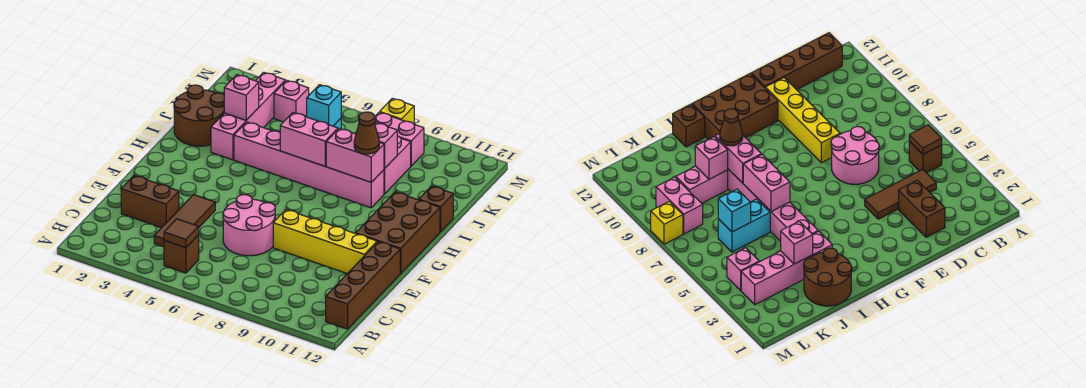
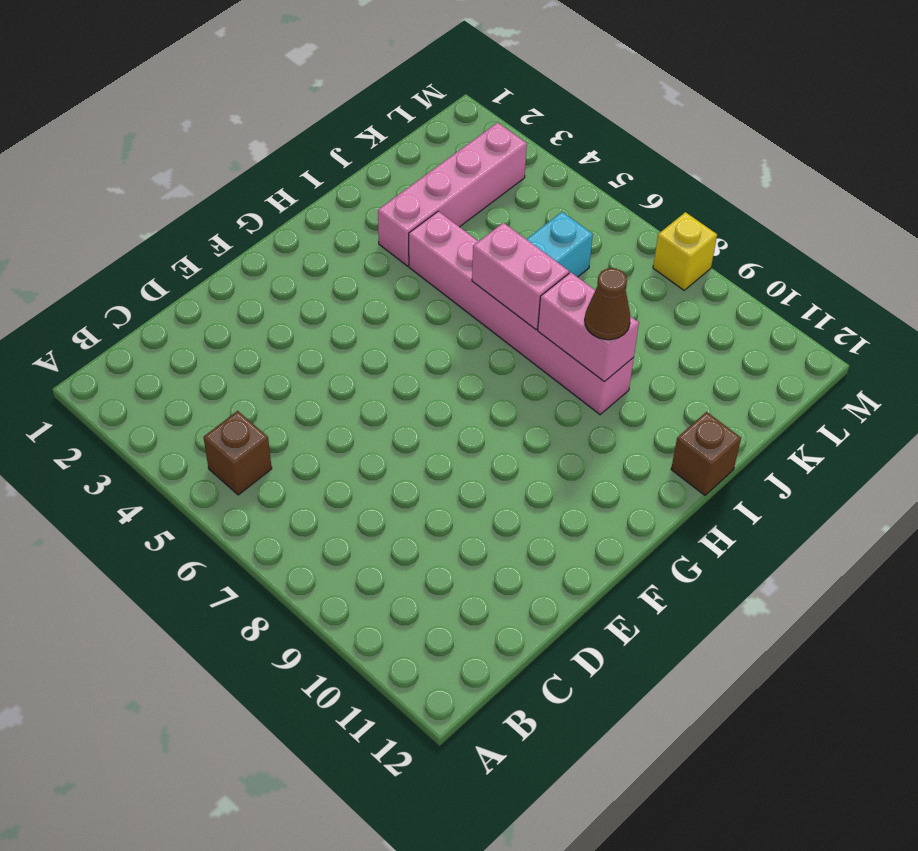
none -> brown 1x4 brick [326,242,400,329]
none -> brown 1x3 tile [154,195,215,247]
none -> brown 1x2 brick [121,176,179,228]

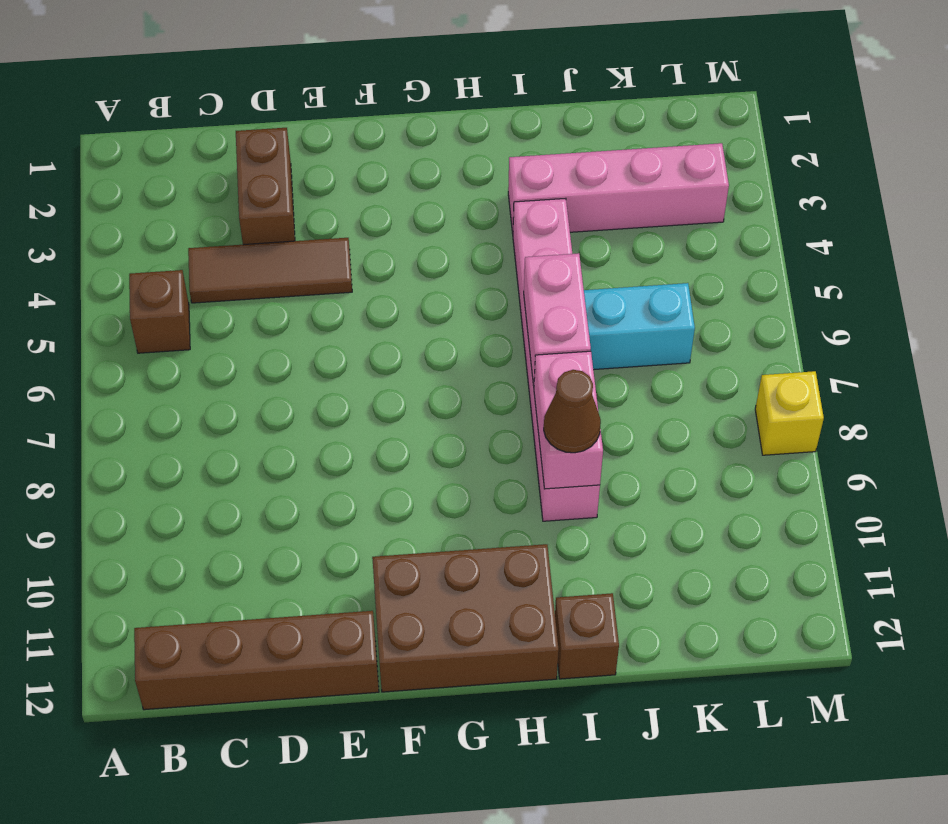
none -> pink 2x2 round brick [223,195,275,256]
none -> yellow 1x4 brick [273,210,377,274]
none -> brown 2x2 round brick [174,85,224,146]

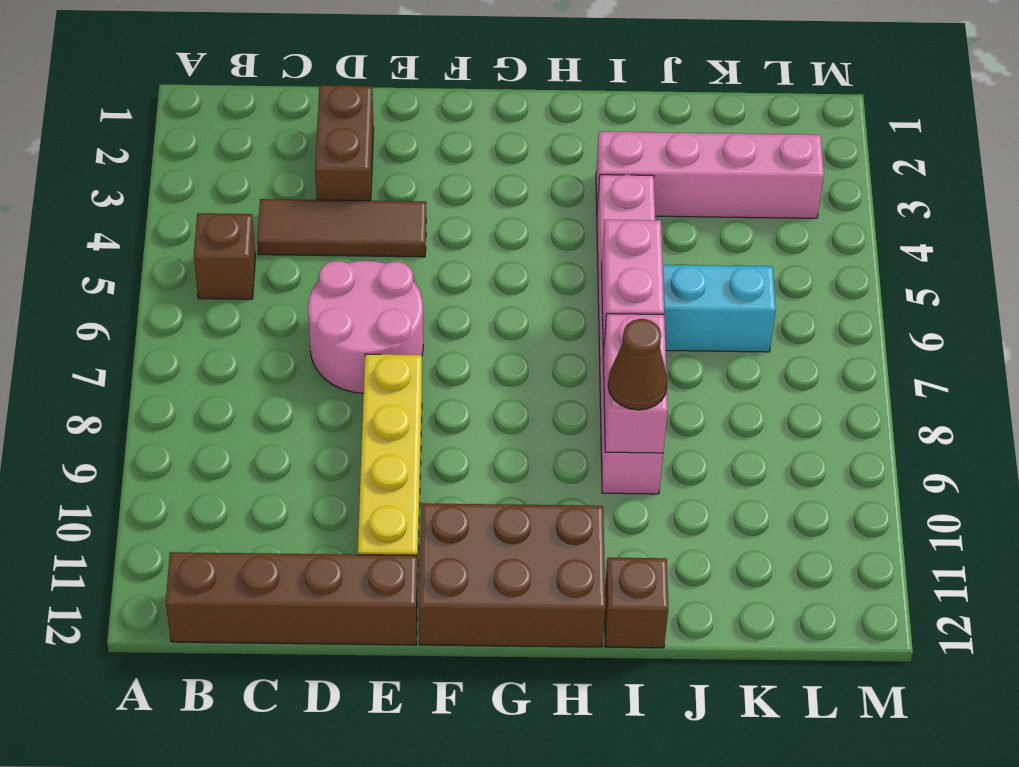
none -> brown 2x2 round brick [174,85,224,146]
none -> pink 1x2 brick [384,136,411,194]
none -> pink 1x1 brick [274,80,309,122]

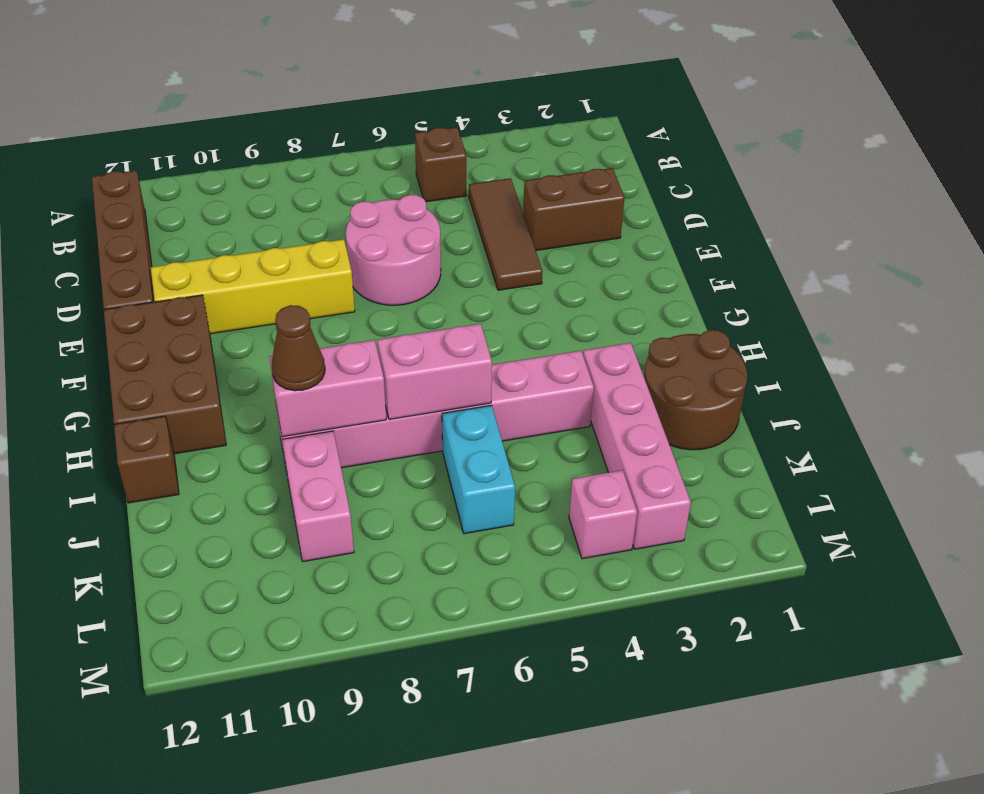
none -> pink 1x2 brick [374,112,424,166]
none -> yellow 1x1 brick [380,98,414,124]
none -> brown 1x1 tile [164,219,199,248]

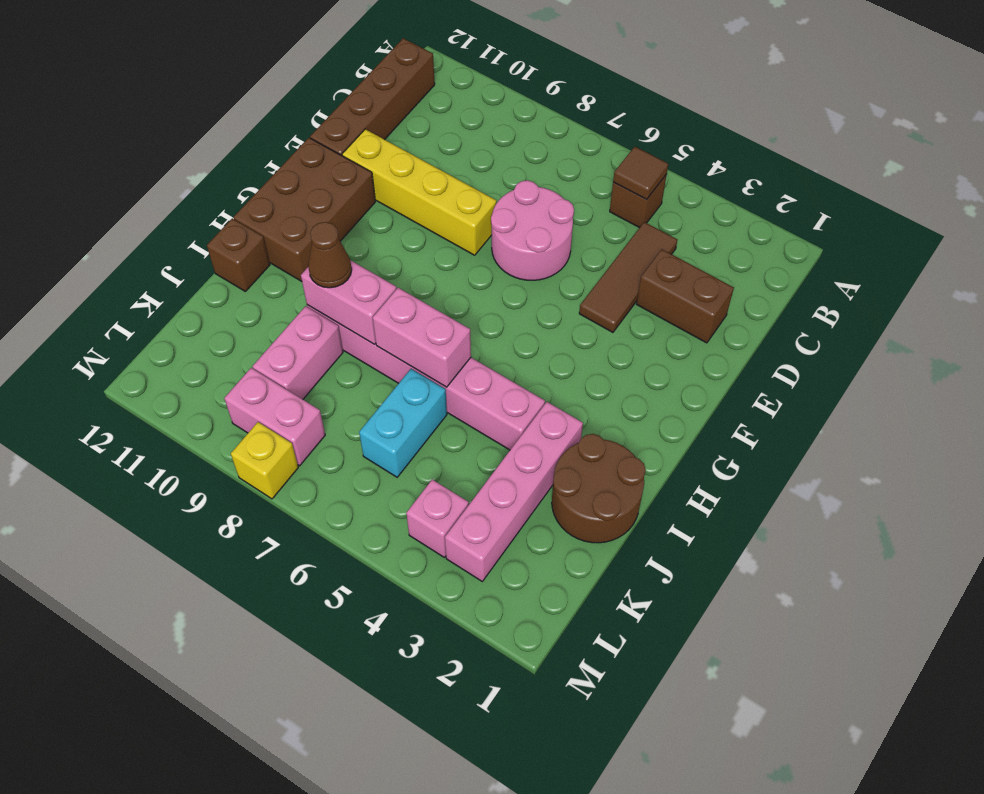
none -> pink 1x1 brick [224,75,259,120]
none -> pink 1x1 brick [375,122,397,168]
none -> cyan 1x1 brick [307,85,341,126]

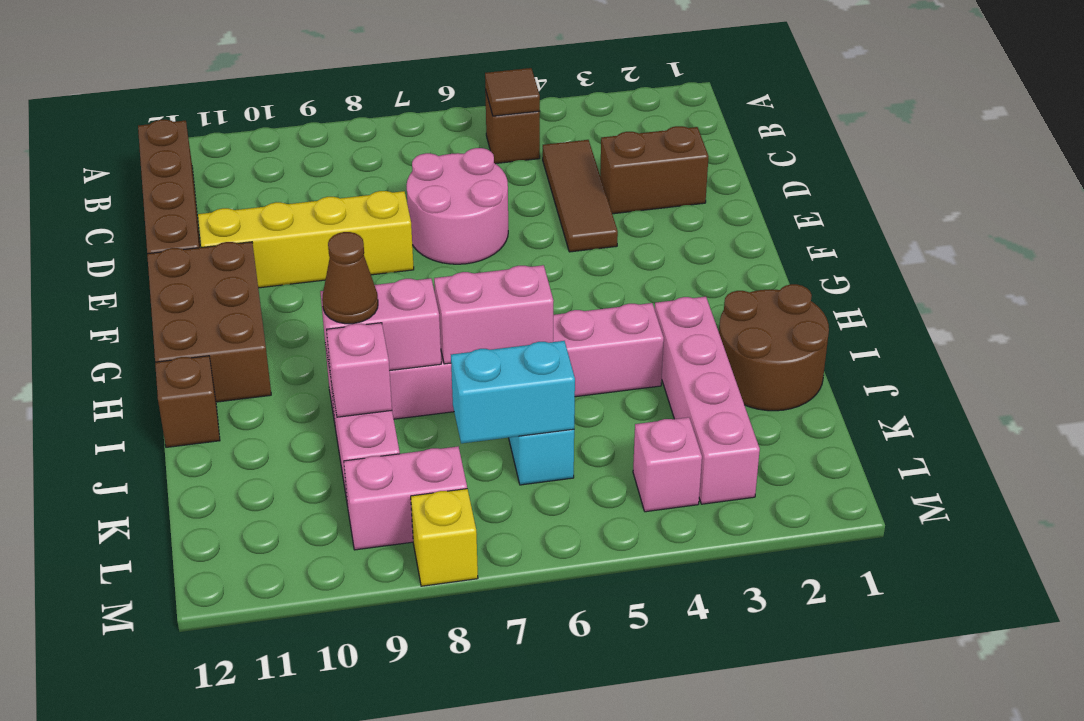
cyan 1x2 brick [451,341,575,443] -> cyan 1x1 brick [307,85,341,126]
none -> pink 1x1 brick [224,75,259,120]

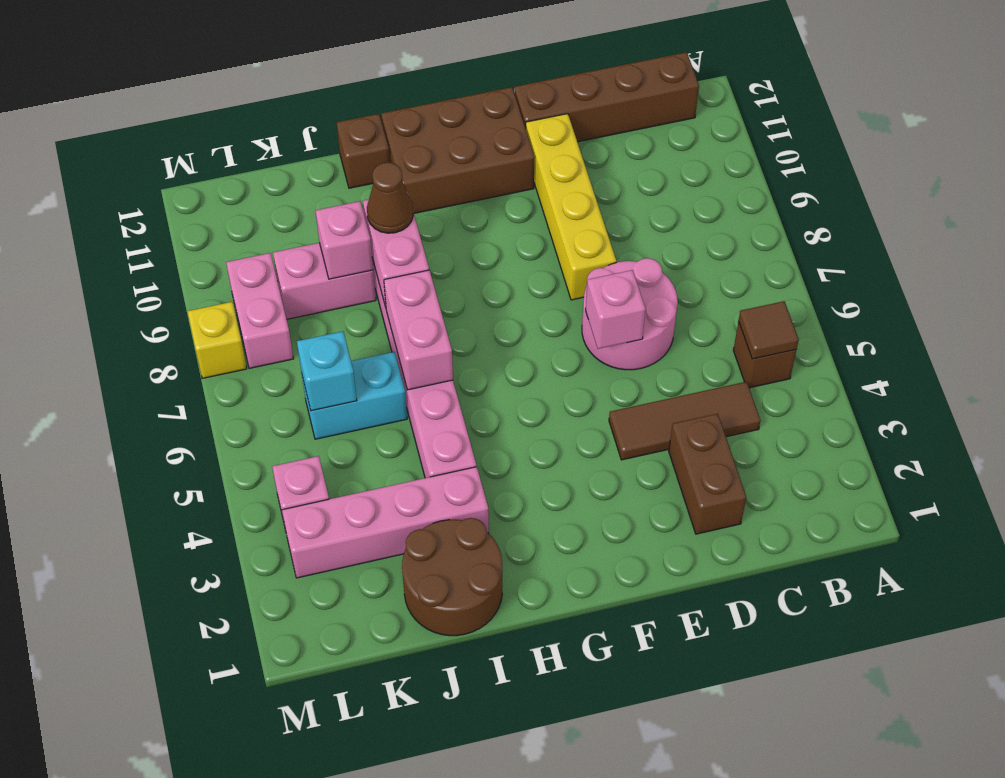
pink 1x1 brick [586,270,646,349] -> pink 1x1 brick moved to [224,75,259,120]

